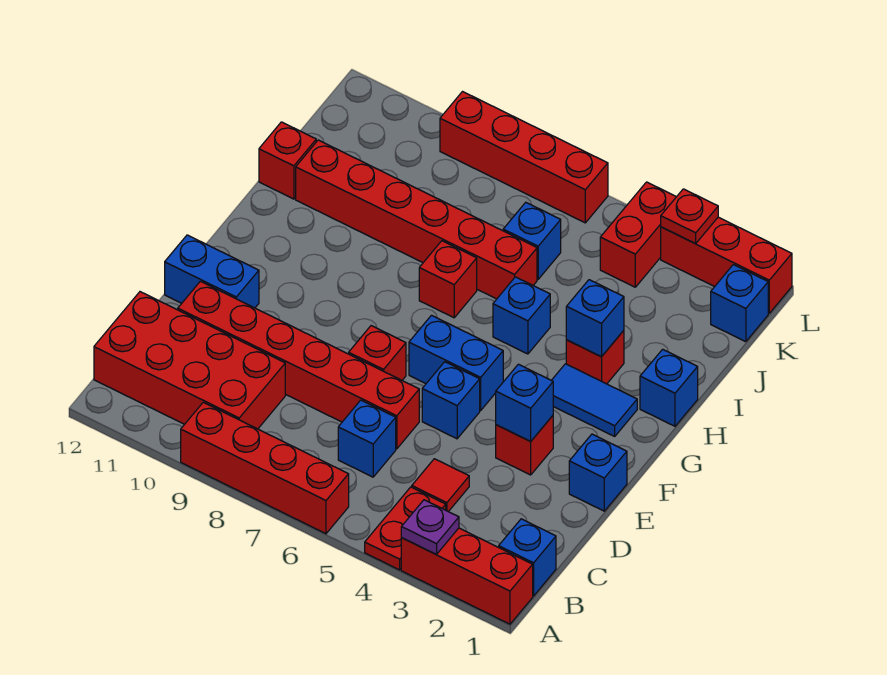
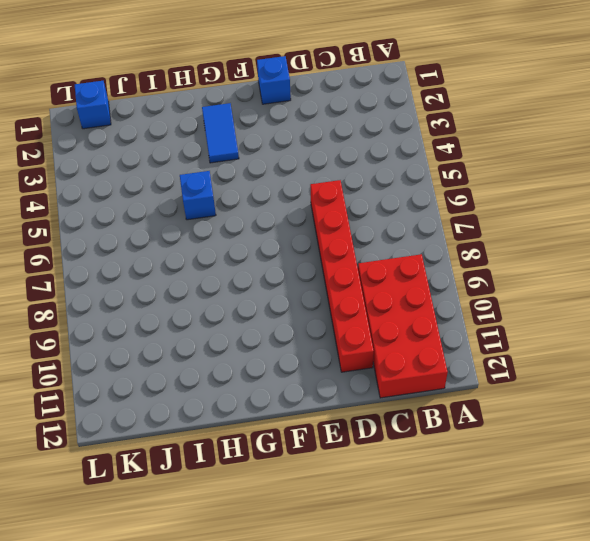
none -> red 1x3 brick [401,528,533,624]
none -> red 1x2 plate [365,487,446,570]
none -> red 1x4 brick [181,402,349,534]
none -> blue 1x1 brick [499,519,556,596]

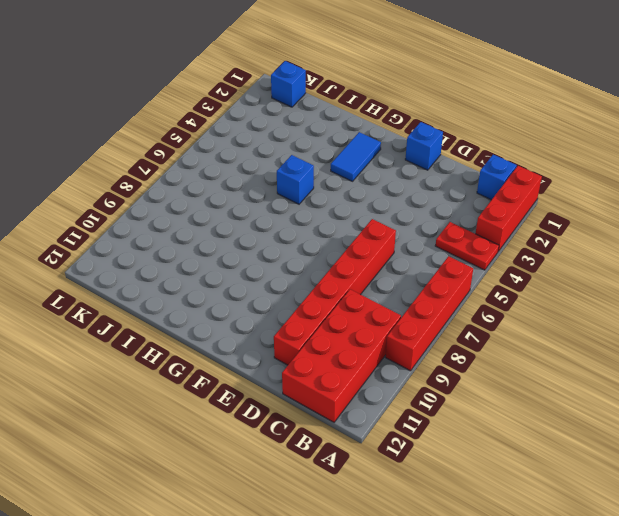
none -> red 1x1 tile [412,459,469,512]
none -> blue 1x1 brick [338,400,396,477]
none -> red 1x1 brick [496,416,553,475]
none -> blue 1x1 brick [422,362,480,439]

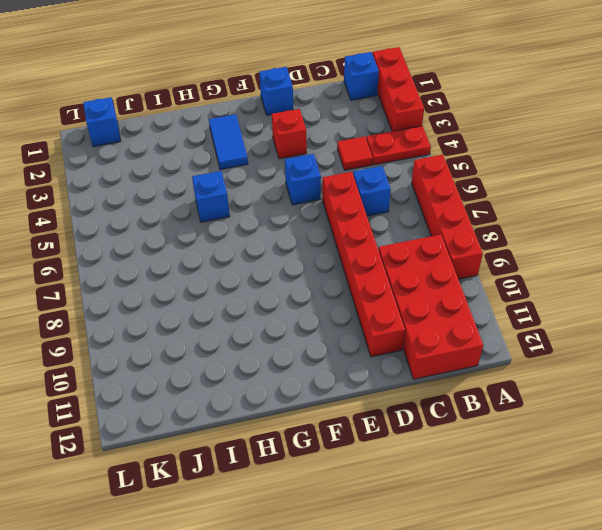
none -> red 1x1 brick [349,326,406,380]
none -> blue 1x2 brick [165,235,259,308]
none -> blue 1x2 brick [409,315,503,410]
none -> blue 1x1 brick [640,349,698,426]

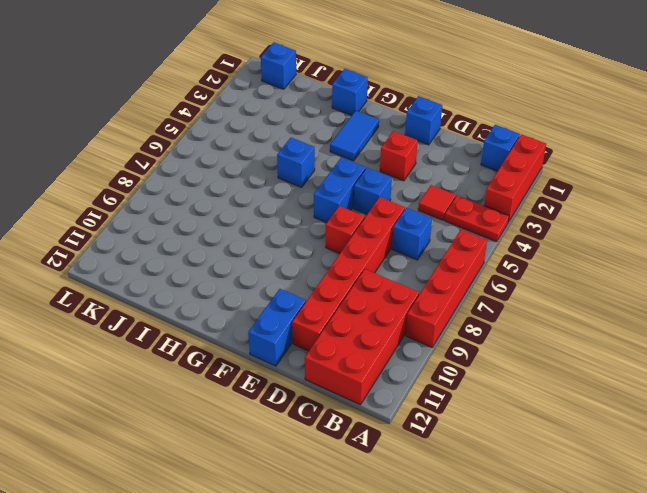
none -> red 1x1 brick [566,331,624,384]
none -> red 1x1 brick [419,241,477,318]
none -> red 1x6 brick [296,140,537,299]
none -> red 1x1 brick [259,122,316,199]

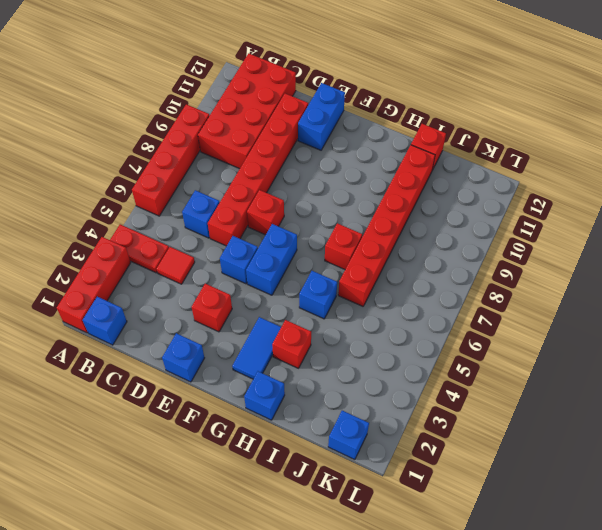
none -> blue 1x1 brick [503,202,561,279]
none -> red 1x2 brick [600,182,676,287]
none -> red 1x3 brick [661,217,792,313]
none -> red 1x4 brick [440,92,608,223]

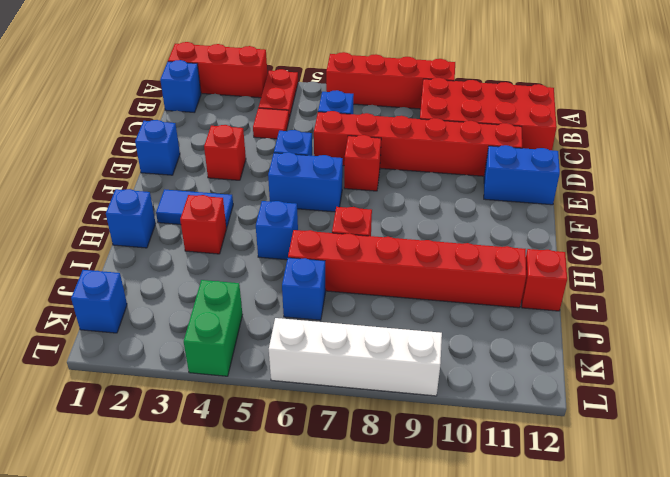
green 1x2 brick [184,280,243,376] -> red 1x2 brick [600,182,676,287]
white 1x4 brick [269,318,442,396] -> red 1x4 brick [440,92,608,223]
none -> red 1x3 brick [661,217,792,313]
none -> purple 1x1 plate [401,500,459,554]
none -> blue 1x1 brick [496,364,553,441]
none -> blue 1x1 brick [566,280,624,357]

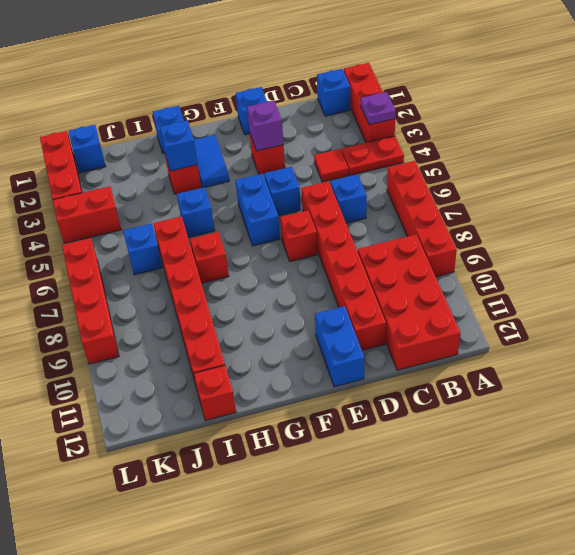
purple 1x1 brick [247,101,283,151] -> blue 1x1 brick [496,364,553,441]
none -> red 1x1 plate [661,189,718,244]

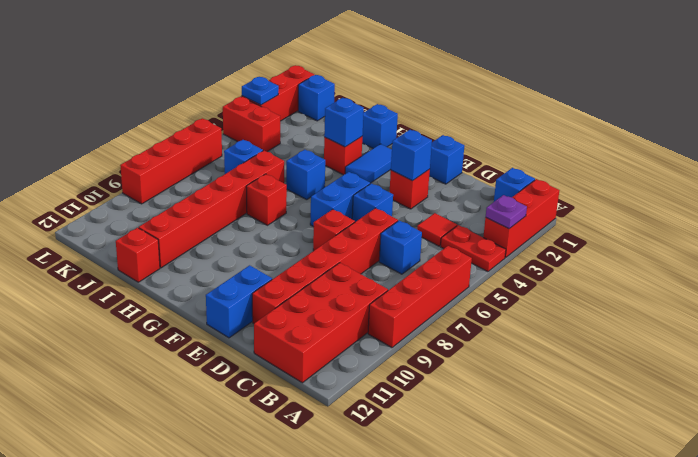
blue 1x1 plate [242,77,279,105] -> red 1x1 plate [661,189,718,244]

